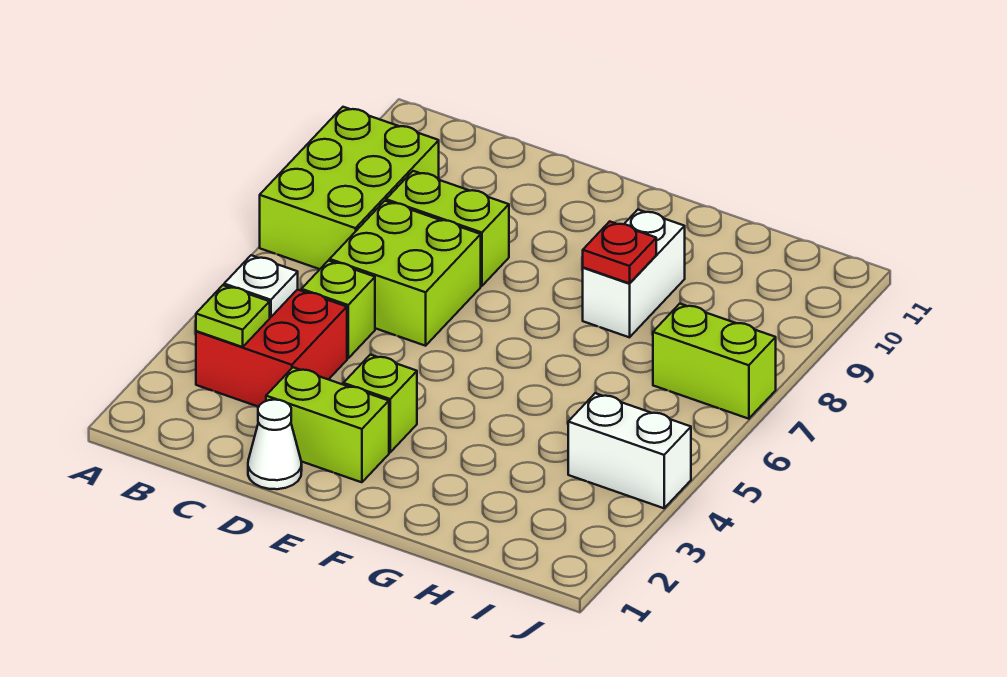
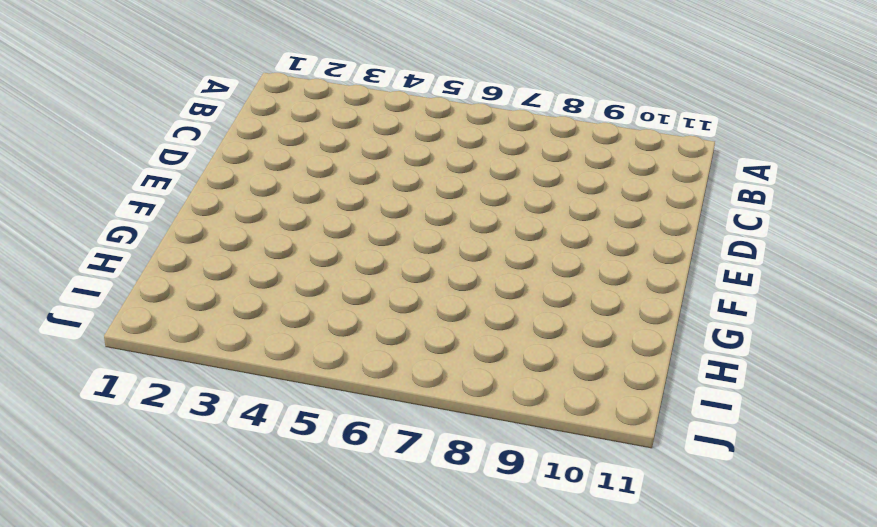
none -> lime 2x3 brick [260,107,439,269]
none -> red 2x2 brick [196,289,347,407]
none -> lime 1x1 brick [301,261,375,358]

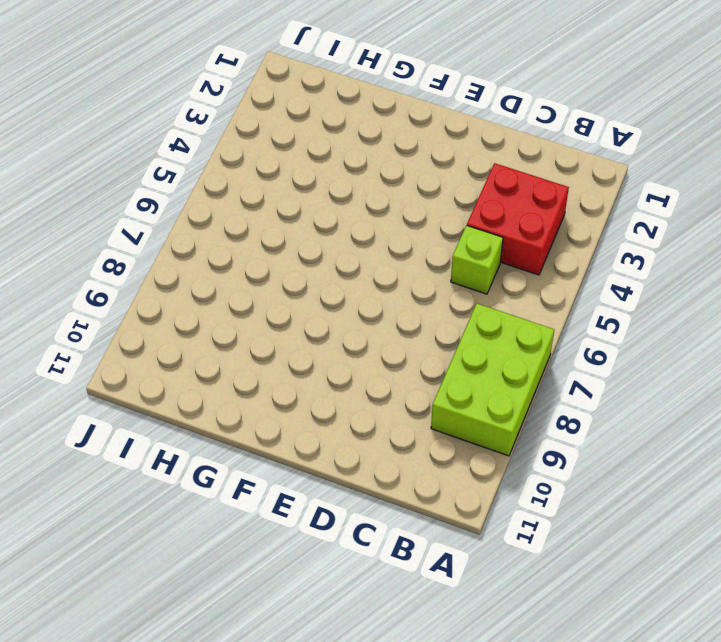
none -> lime 2x2 brick [330,201,481,346]
none -> lime 1x2 brick [386,171,509,286]
none -> white 1x1 cone [248,400,302,489]

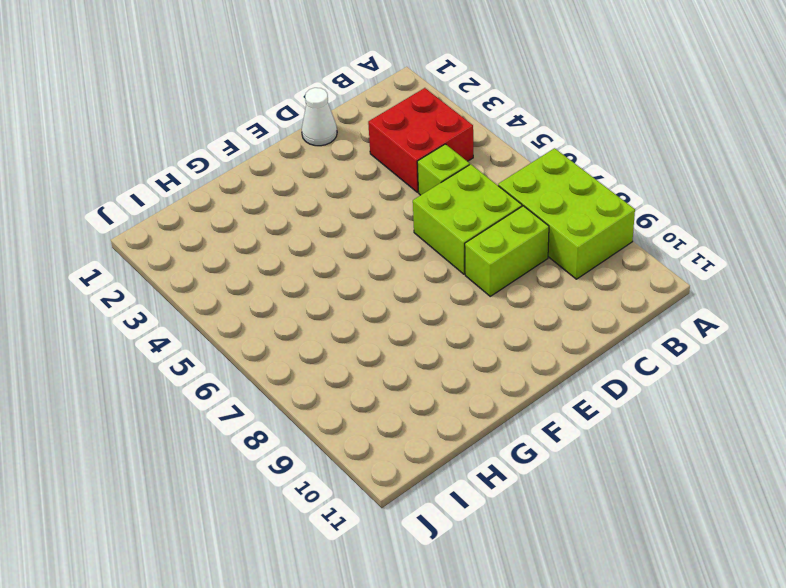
none -> lime 1x2 brick [266,367,389,482]
none -> lime 1x1 brick [343,355,417,452]
none -> white 1x2 brick [583,210,685,337]

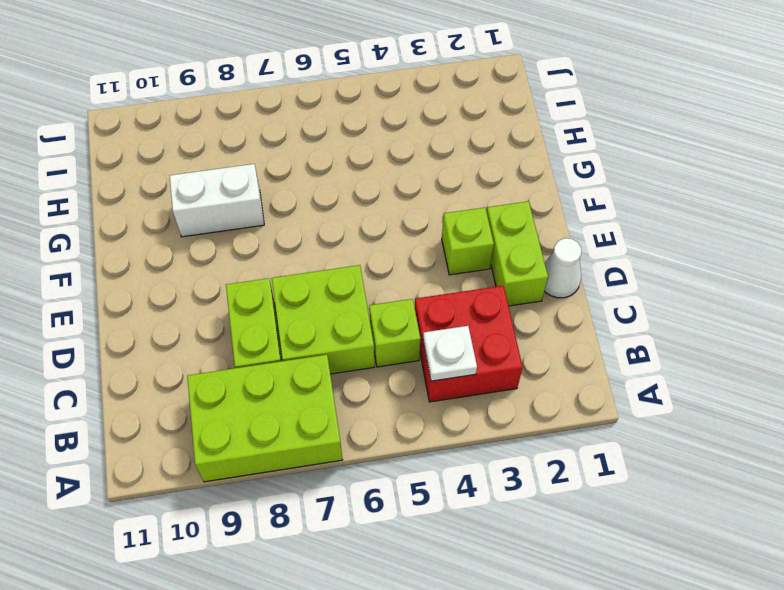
none -> white 1x2 brick [568,393,691,508]
none -> lime 1x2 brick [653,304,776,419]
none -> lime 1x1 plate [196,285,270,347]

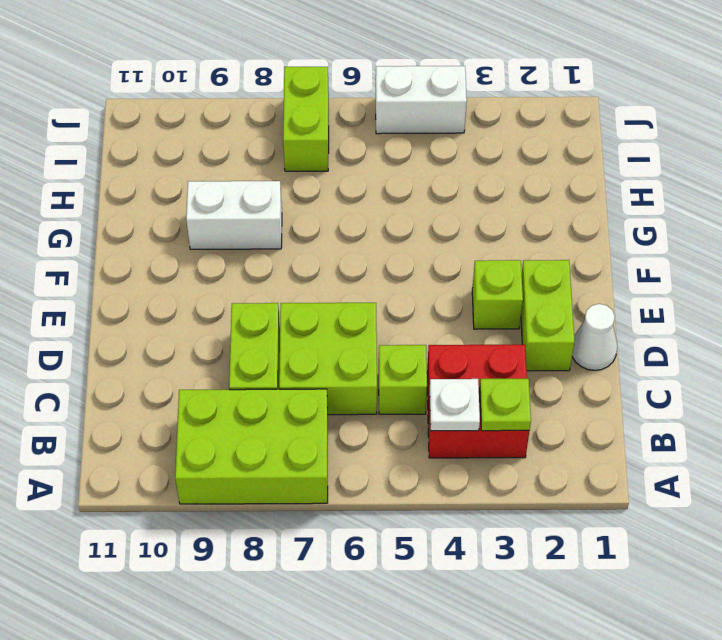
white 1x2 brick [376,66,467,134] -> white 1x2 brick turned to [568,393,691,508]
none -> red 1x1 plate [583,221,656,283]

